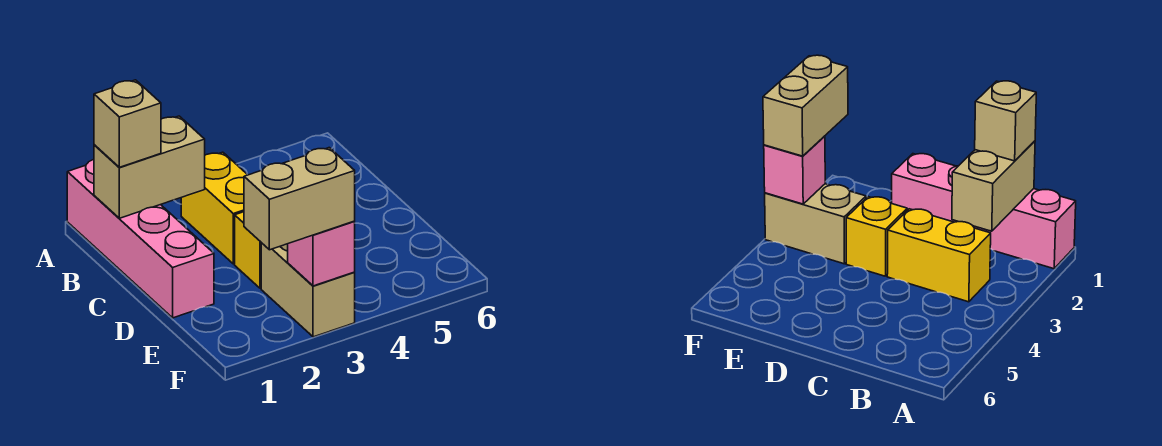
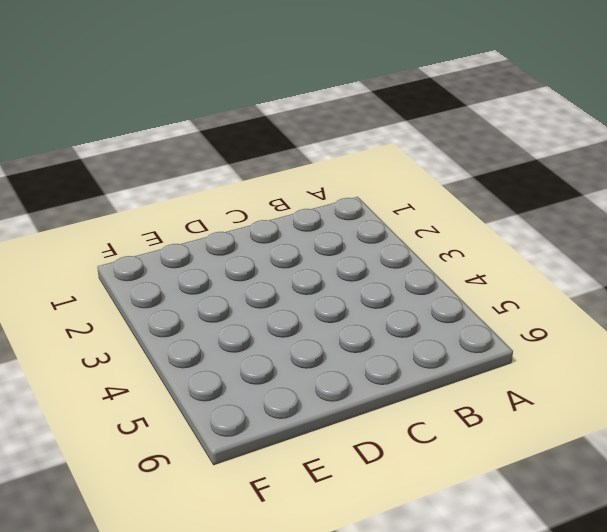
none -> pink 1x4 brick [67,160,214,318]
none -> yellow 1x2 brick [181,152,247,264]

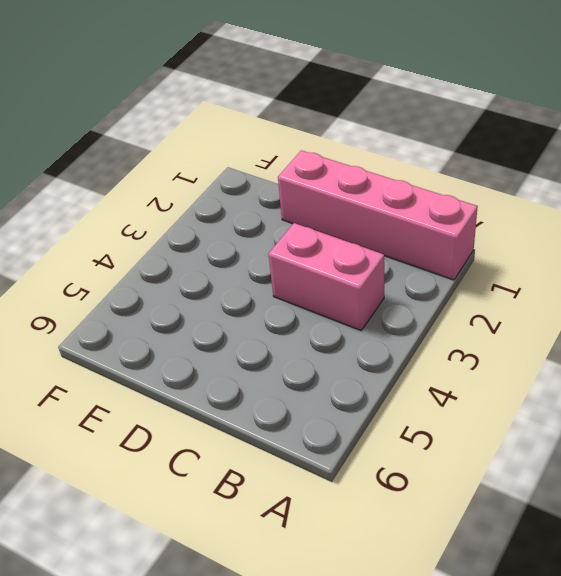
pink 1x2 brick [269,223,384,331] -> yellow 1x2 brick [181,152,247,264]
none -> yellow 1x1 brick [235,212,261,288]
none -> tan 1x2 brick [261,243,355,337]

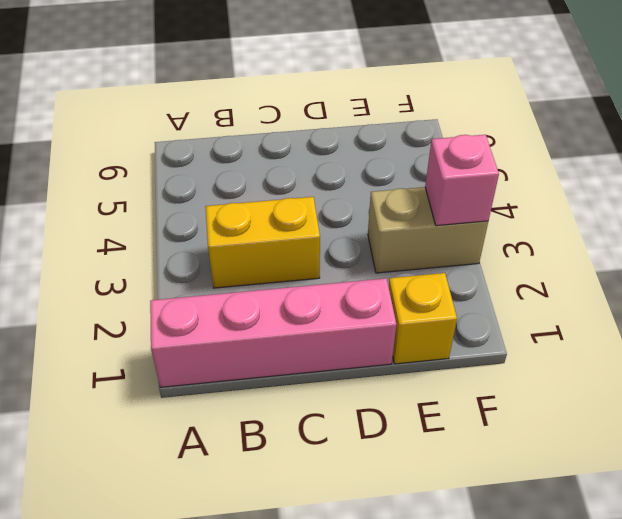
yellow 1x1 brick [389,273,457,364] -> yellow 1x1 brick moved to [235,212,261,288]
none -> tan 1x2 brick [94,116,205,218]
none -> tan 1x1 brick [94,80,161,167]

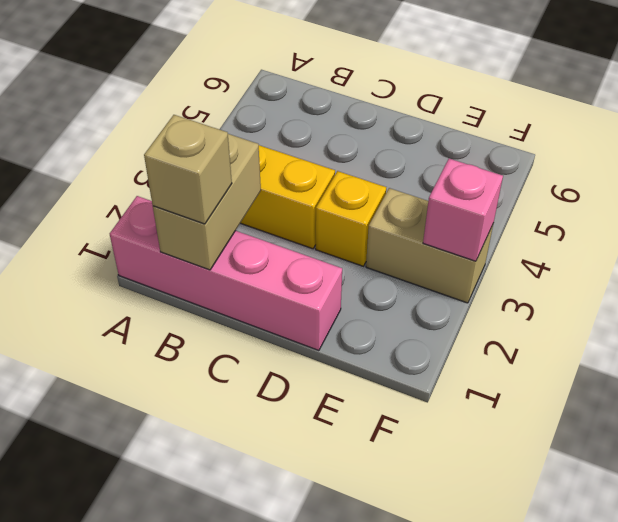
none -> tan 1x2 brick [244,148,355,250]

